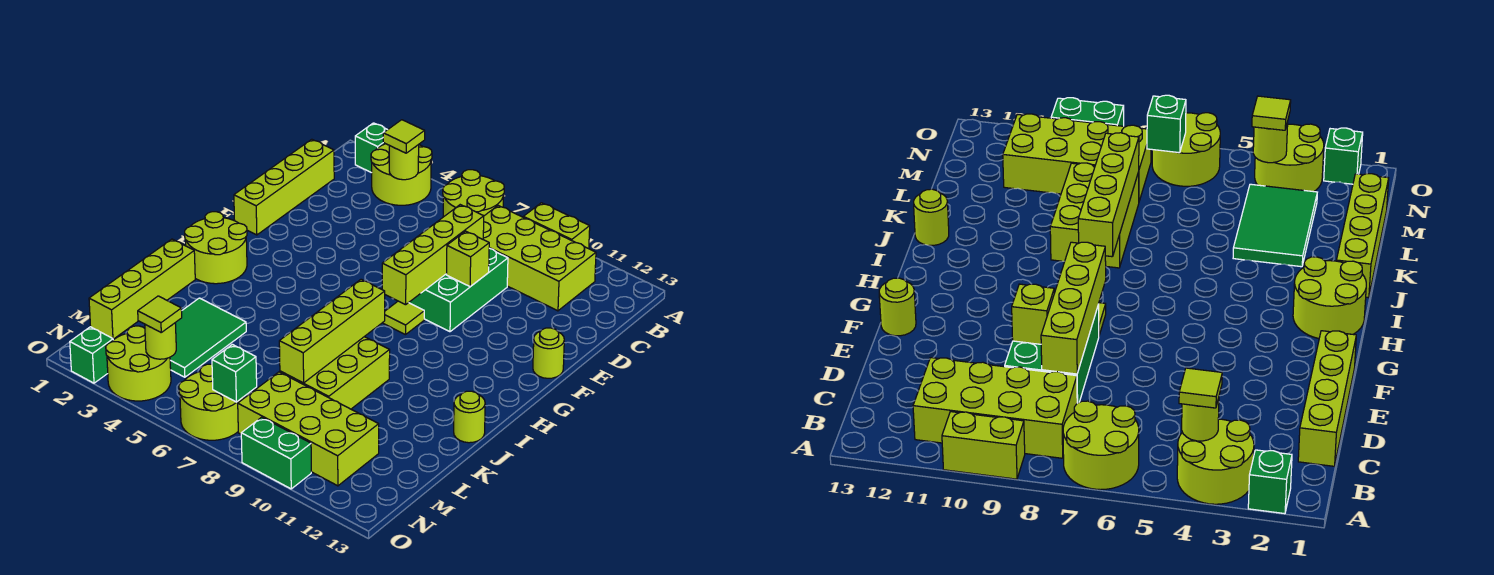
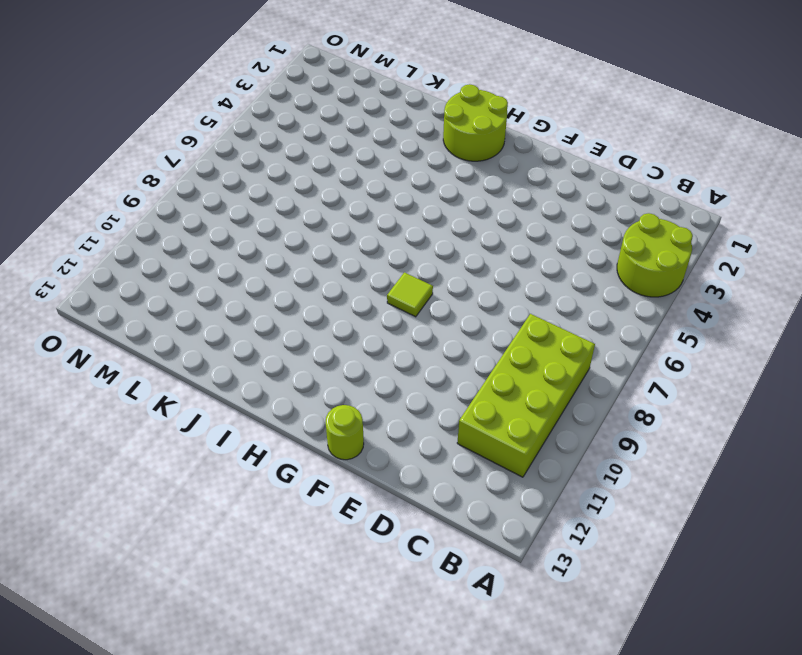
none -> green 1x1 brick [355,123,387,173]
none -> lime 2x2 round brick [443,170,504,217]
none -> lime 1x2 brick [523,203,590,248]

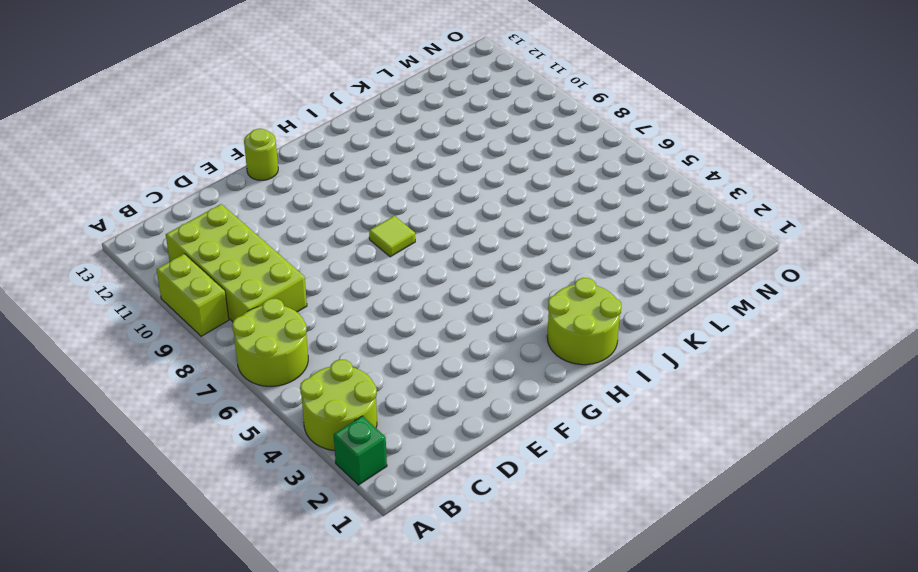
none -> lime 1x4 brick [234,139,334,235]
none -> green 2x3 brick [409,248,508,332]
none -> lime 1x4 brick [89,239,195,339]

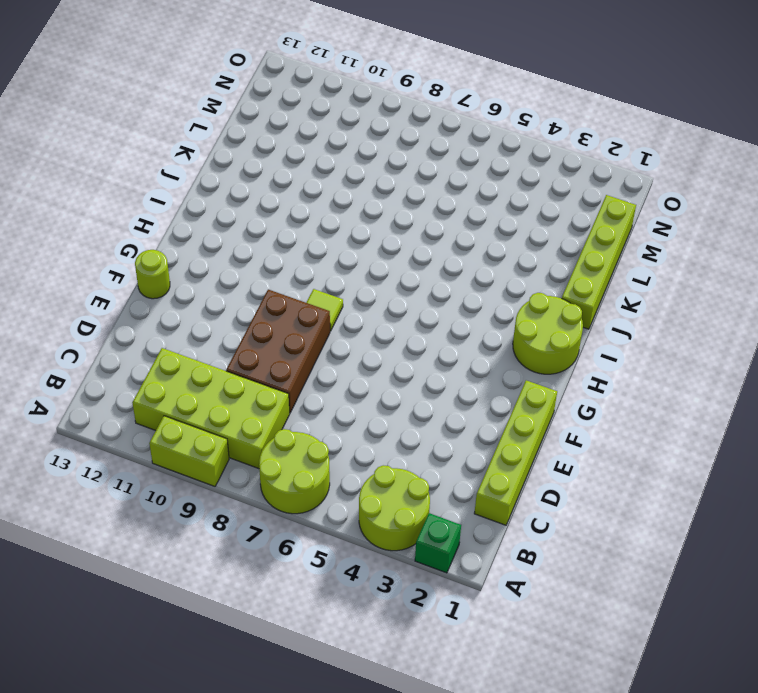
brown 2x3 brick [226,290,330,413] -> green 2x3 brick [409,248,508,332]
none -> lime 2x3 brick [280,337,390,409]
none -> lime 1x1 round brick [454,391,485,443]
none -> green 2x3 tile [170,298,246,377]

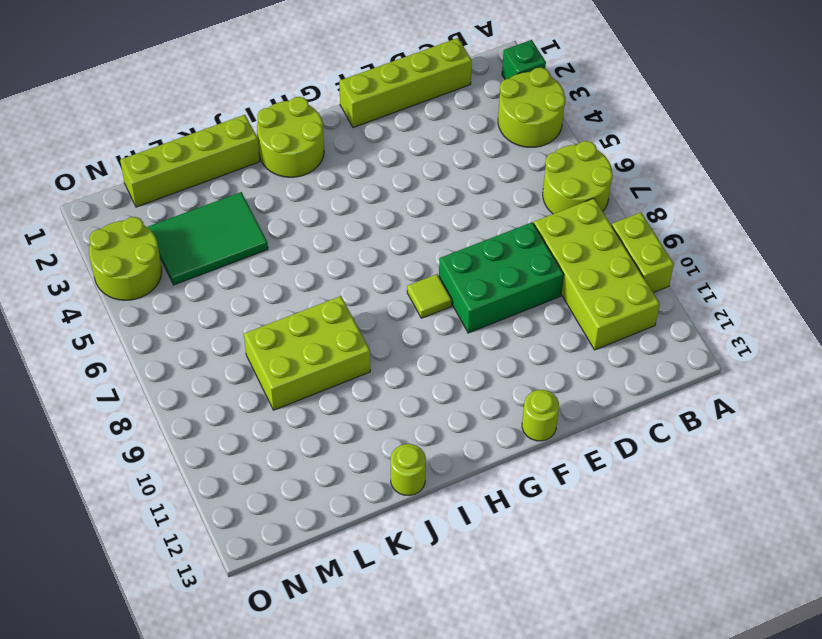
none -> lime 2x4 brick [238,372,379,486]
none -> lime 2x2 round brick [179,364,244,440]
none -> green 1x1 brick [70,327,113,383]

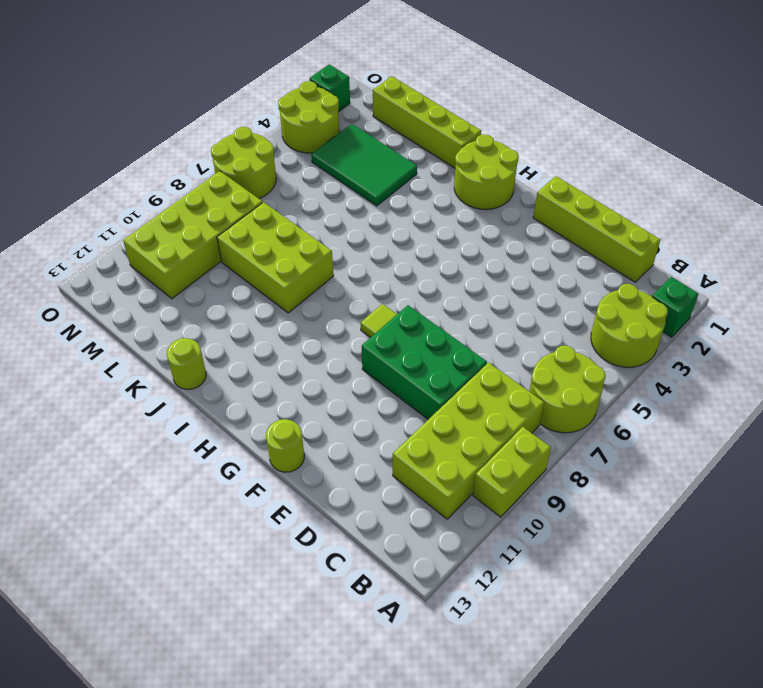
none -> green 1x2 brick [241,417,311,489]
none -> lime 1x1 round brick [389,145,419,180]
none -> lime 1x4 brick [382,205,484,305]

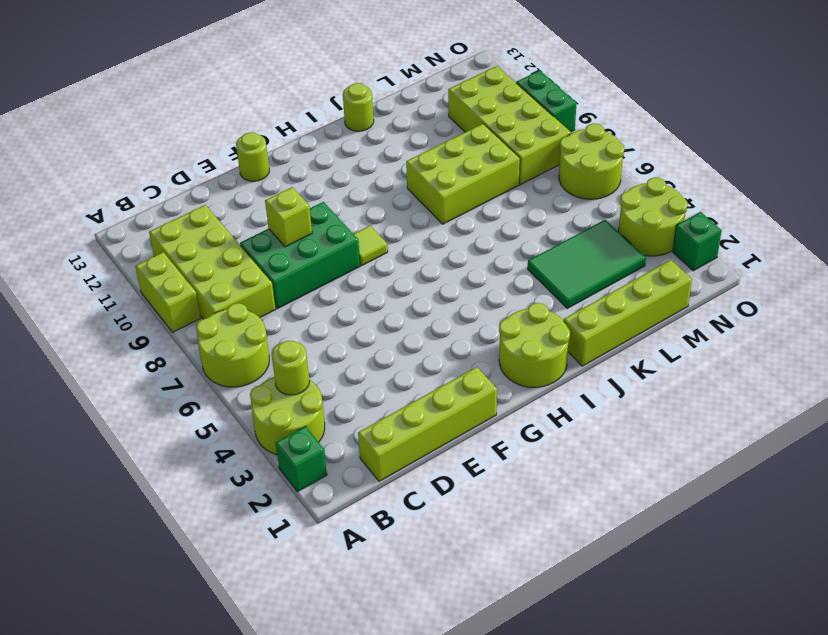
none -> lime 1x4 brick [382,205,484,305]
none -> lime 1x4 brick [279,279,385,383]
none -> lime 1x1 round brick [145,323,176,359]

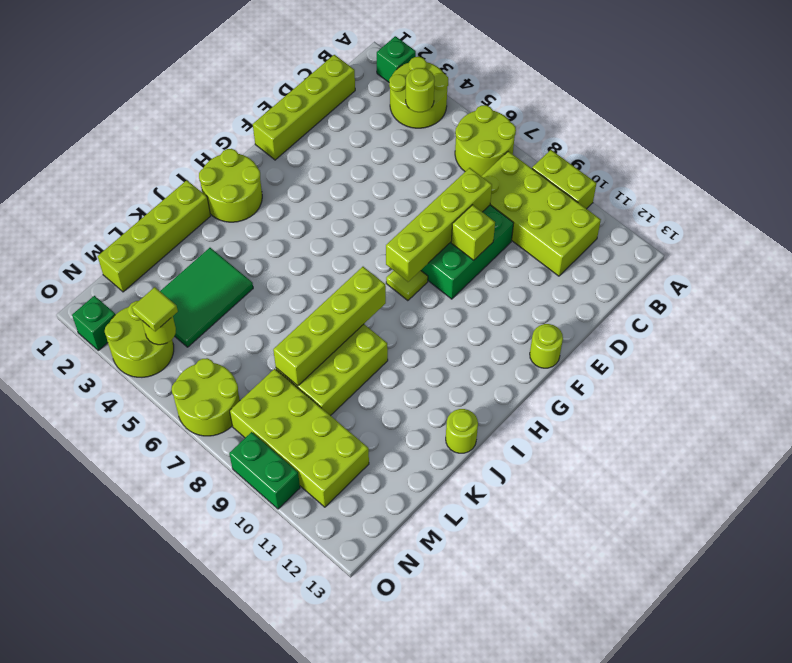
none -> green 1x1 brick [212,344,257,402]
none -> lime 1x1 tile [383,120,425,153]

